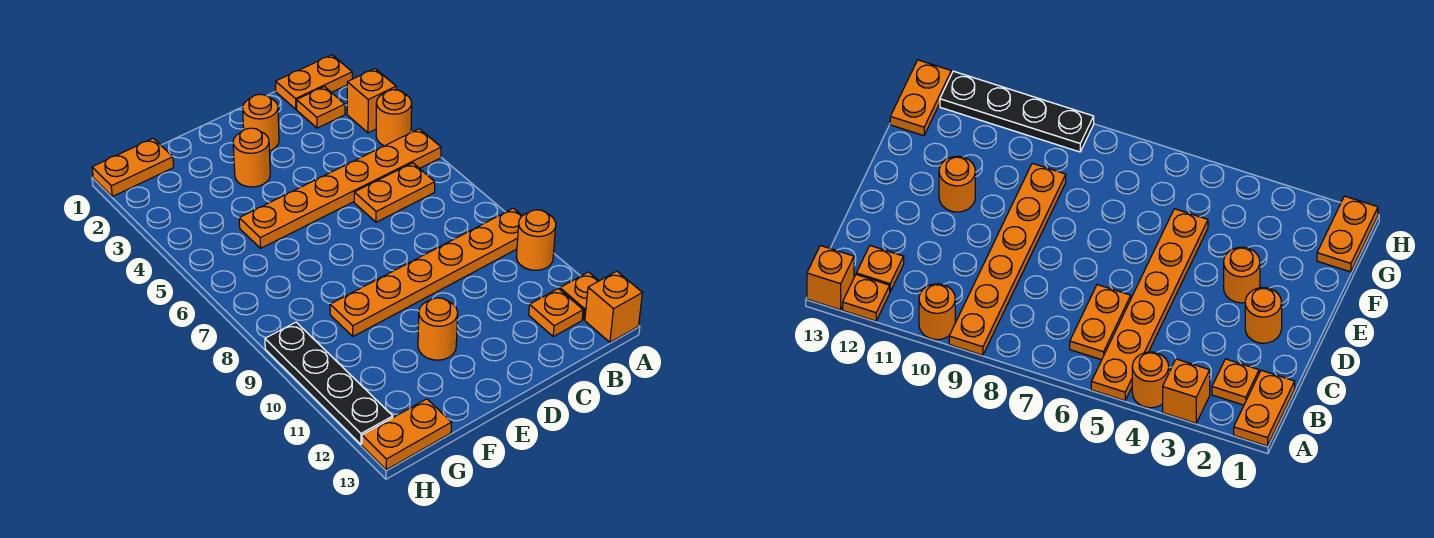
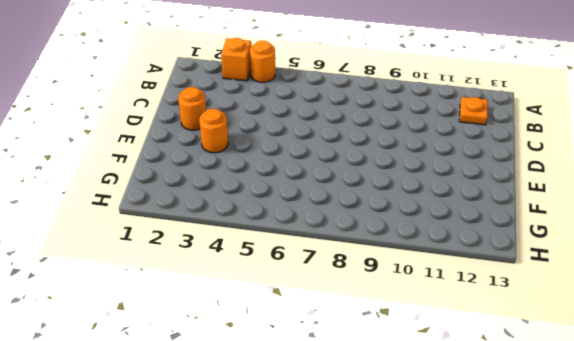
none -> orange 1x2 plate [276,55,352,109]
none -> orange 1x6 plate [239,129,441,248]
none -> orange 1x6 plate [330,208,522,336]

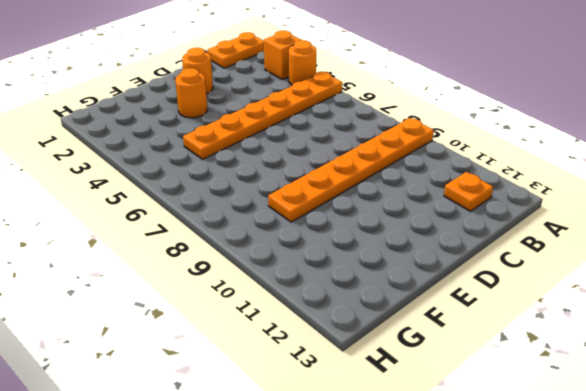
none -> orange 1x1 round brick [516,210,556,270]
none -> orange 1x1 plate [560,272,599,319]
none -> orange 1x1 brick [585,271,642,342]

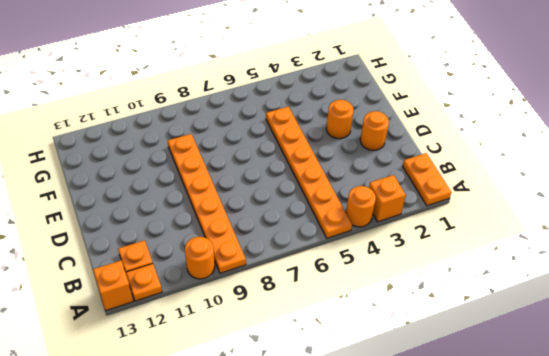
none -> orange 1x1 plate [297,86,345,128]
none -> orange 1x2 plate [354,163,435,222]
none -> orange 1x1 round brick [418,298,458,360]

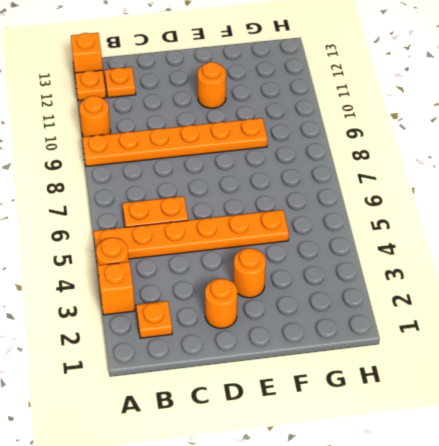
none -> orange 1x2 plate [276,55,352,109]
none -> orange 1x2 plate [92,138,174,197]
none -> orange 1x2 plate [362,399,452,470]

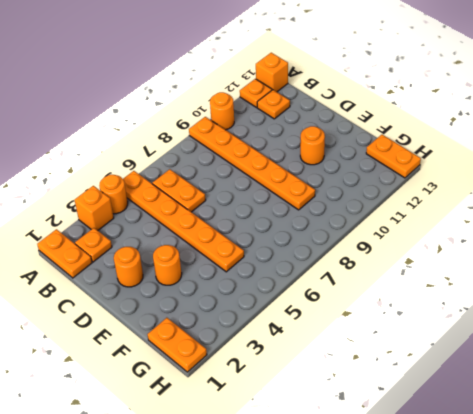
none -> black 1x4 plate [265,322,393,444]

